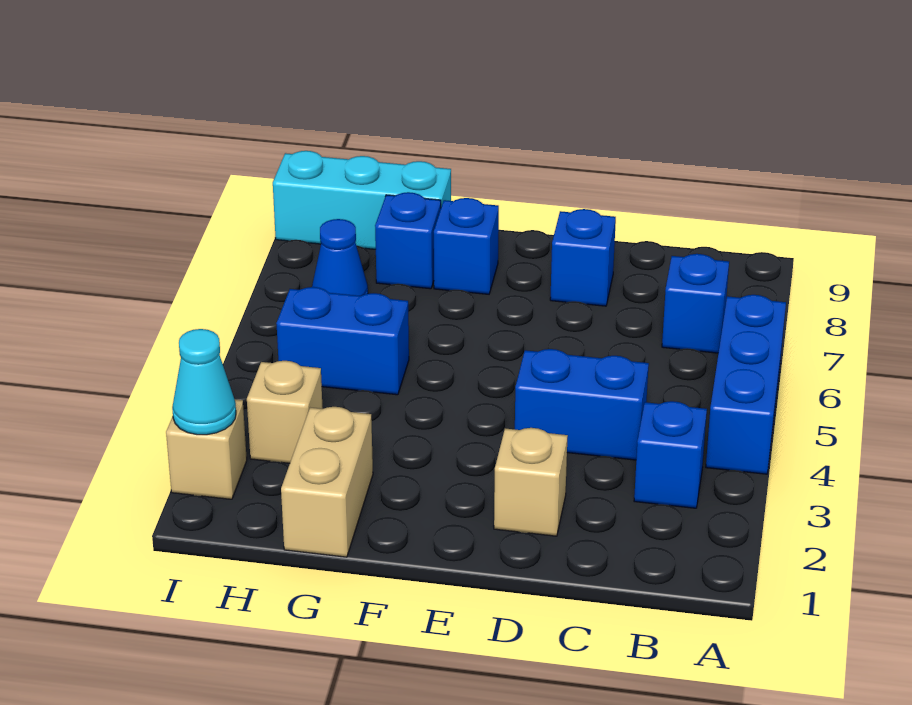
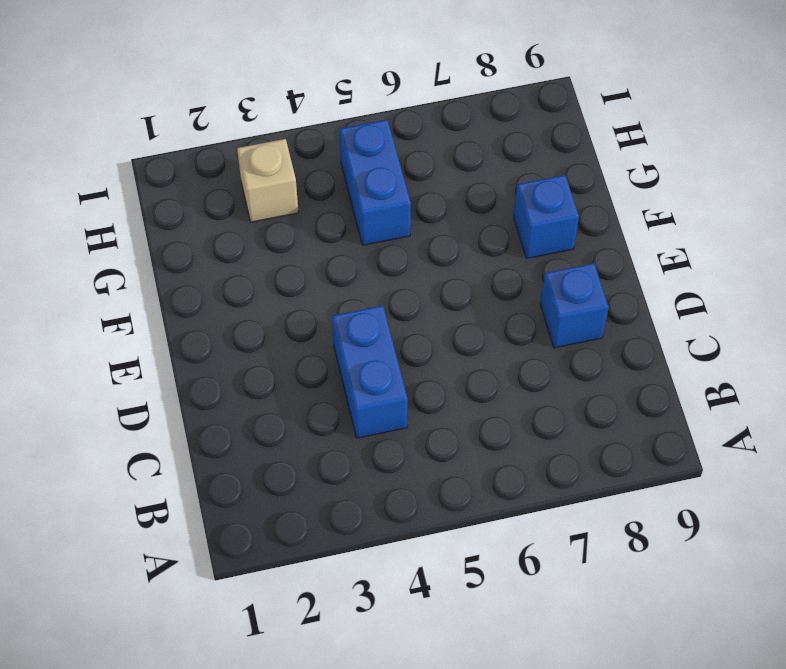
none -> blue 1x3 brick [706,295,786,474]
none -> blue 1x1 brick [634,401,707,508]
none -> blue 1x1 brick [662,254,729,353]

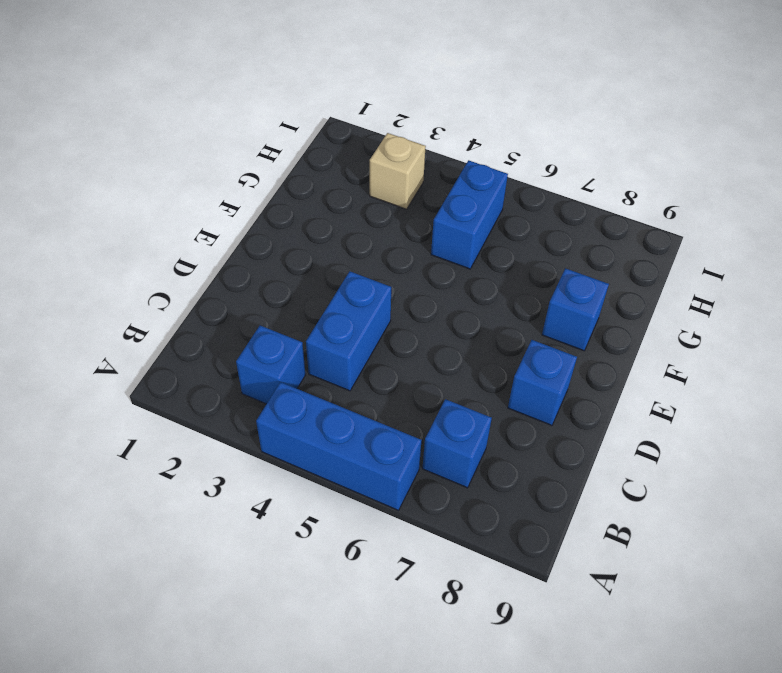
none -> tan 1x1 brick [494,428,568,536]
none -> tan 1x2 brick [281,407,373,557]
none -> blue 1x1 brick [375,192,441,289]

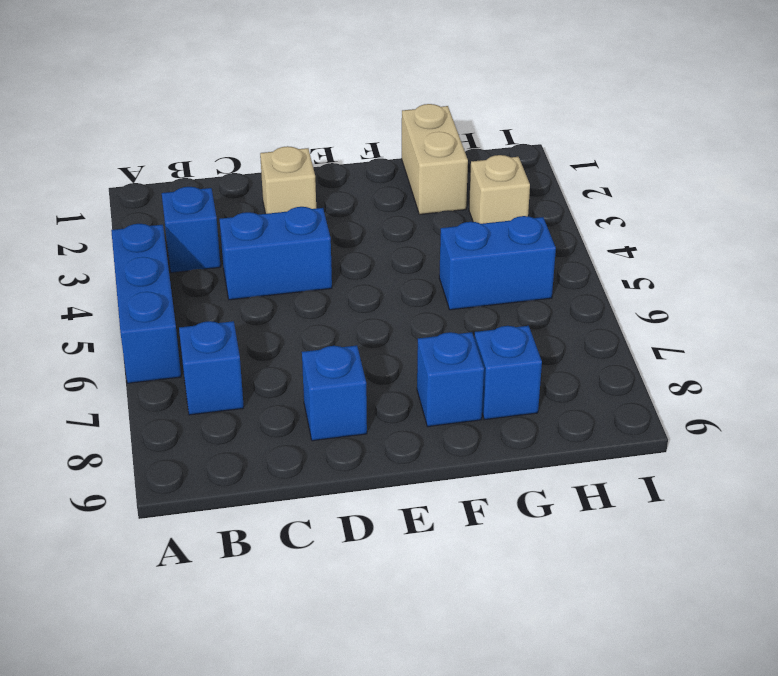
none -> cyan 1x3 brick [273,151,451,249]
none -> blue 1x1 cone [312,219,368,296]
none -> tan 1x1 brick [166,399,247,499]

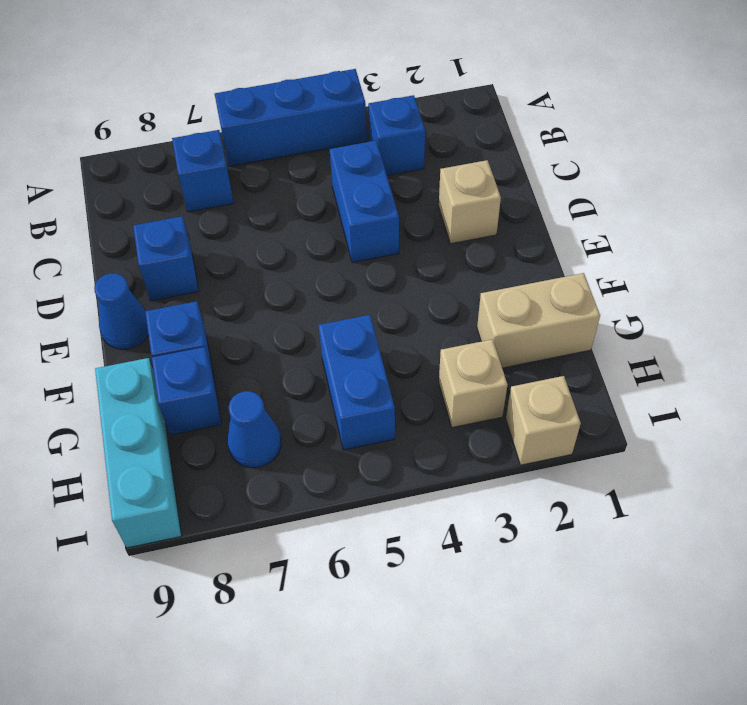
blue 1x1 cone [94,273,149,349] -> none
none -> cyan 1x1 cone [172,329,236,435]

